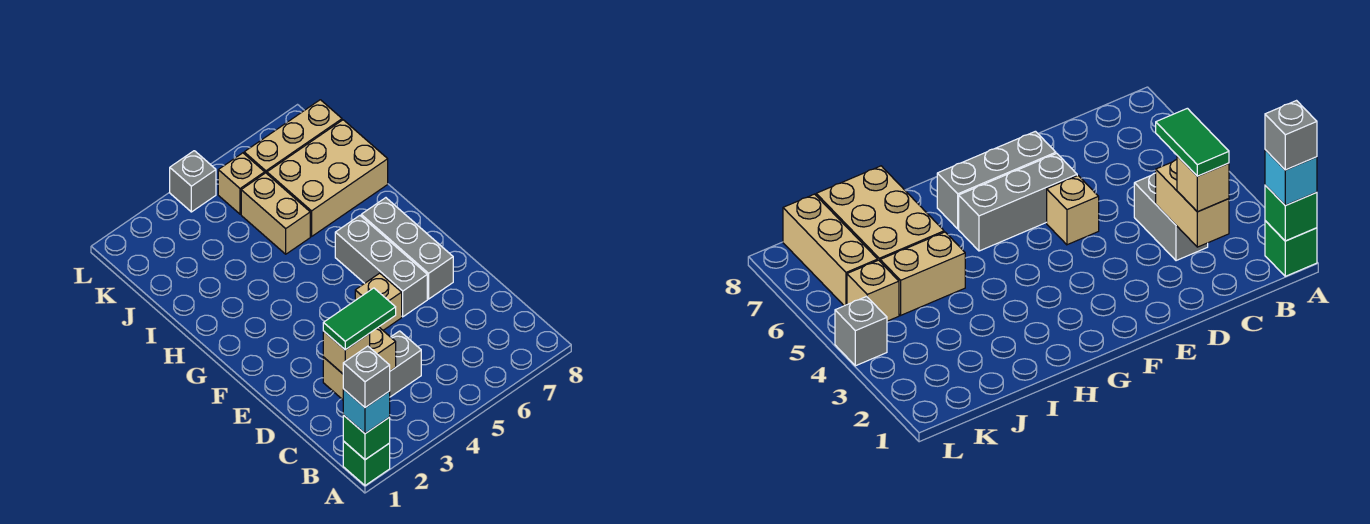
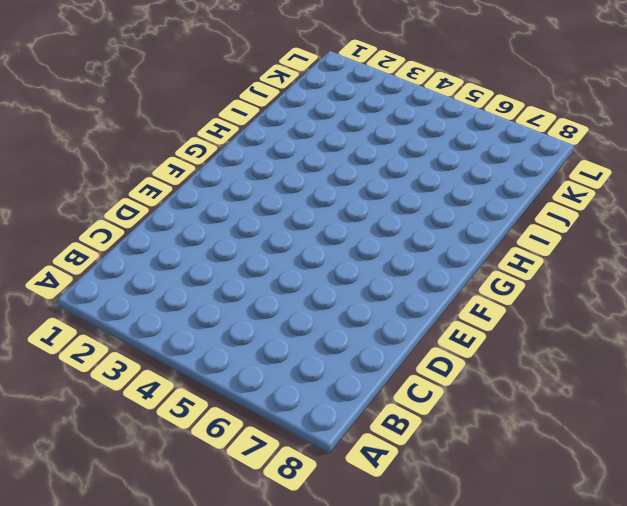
none -> green 1x1 brick [343,441,390,486]
none -> grey 1x2 brick [390,331,421,397]
none -> tan 1x1 brick [355,273,402,330]

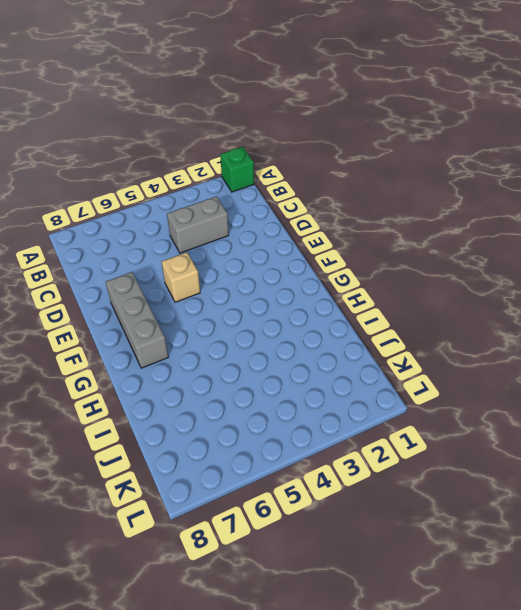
none -> grey 1x3 brick [335,216,427,317]
none -> tan 1x2 brick [241,173,310,254]
none -> tan 2x3 brick [267,120,388,237]

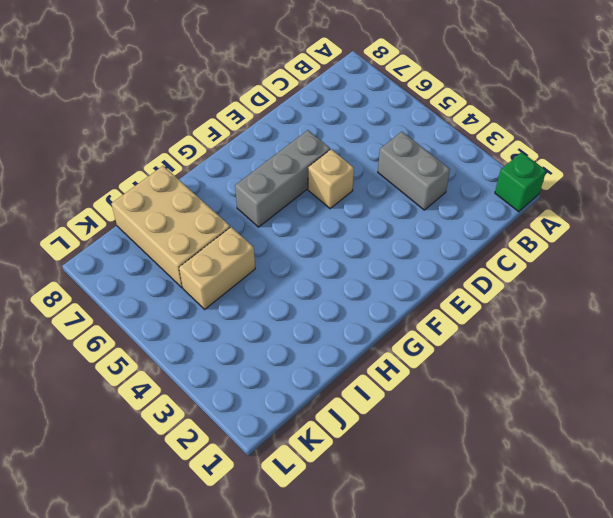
none -> grey 1x3 brick [361,198,453,299]
none -> tan 1x1 brick [218,153,265,214]
none -> tan 1x3 brick [244,100,342,173]

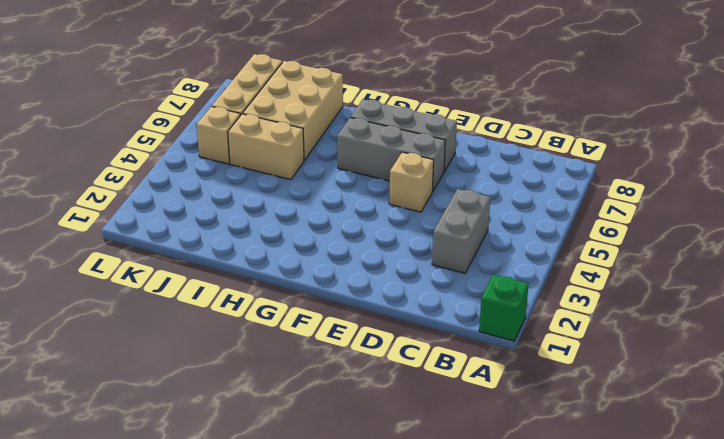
none -> grey 1x1 brick [170,151,216,212]
none -> green 1x1 brick [343,415,390,460]
none -> tan 1x2 brick [323,327,396,400]

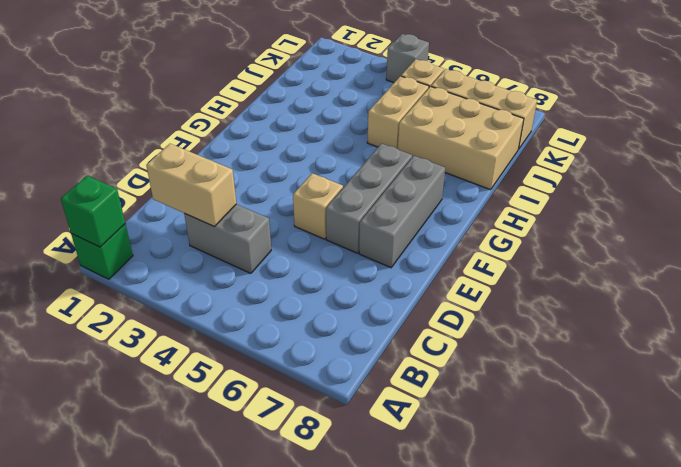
none -> cyan 1x1 brick [343,389,390,434]
none -> tan 1x1 brick [323,331,370,374]
none -> grey 1x1 brick [343,346,390,408]

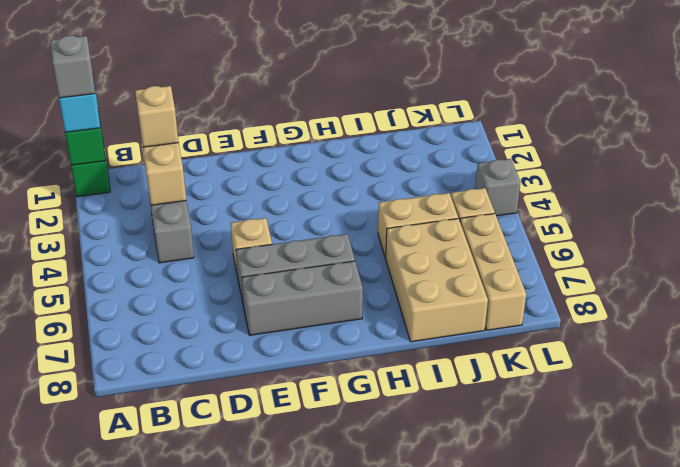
none -> green 1x2 tile [323,288,396,350]

